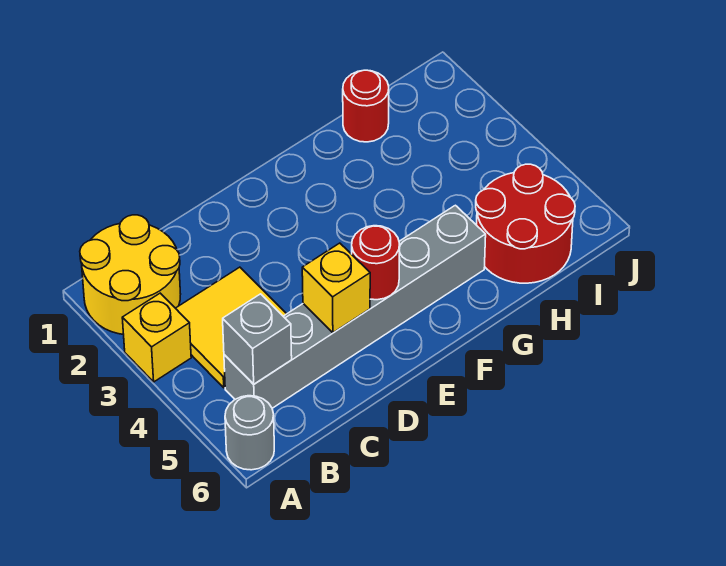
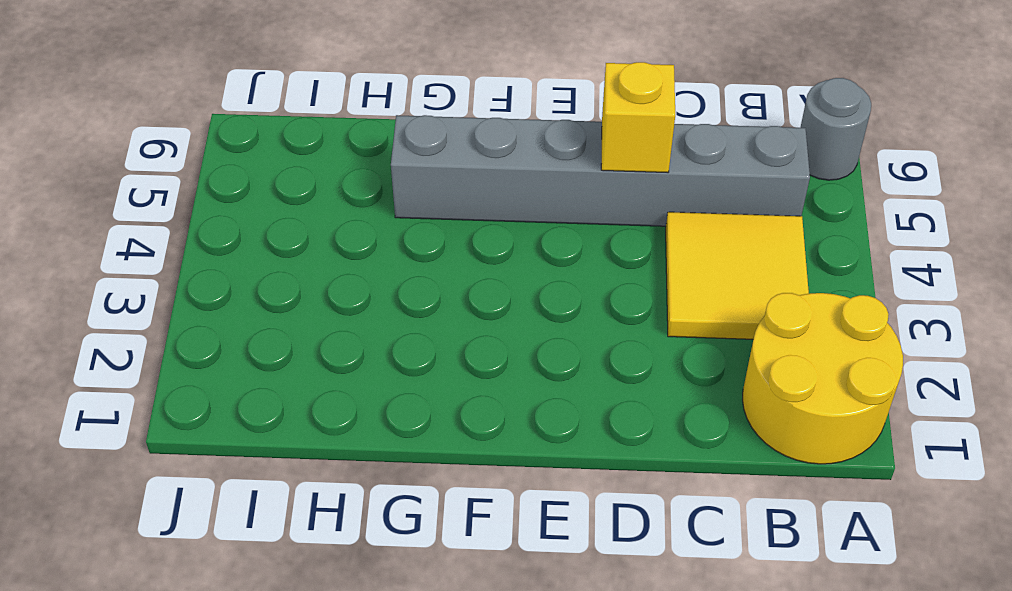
none -> yellow 1x1 brick [122,293,191,382]
none -> red 1x1 round brick [343,70,389,142]

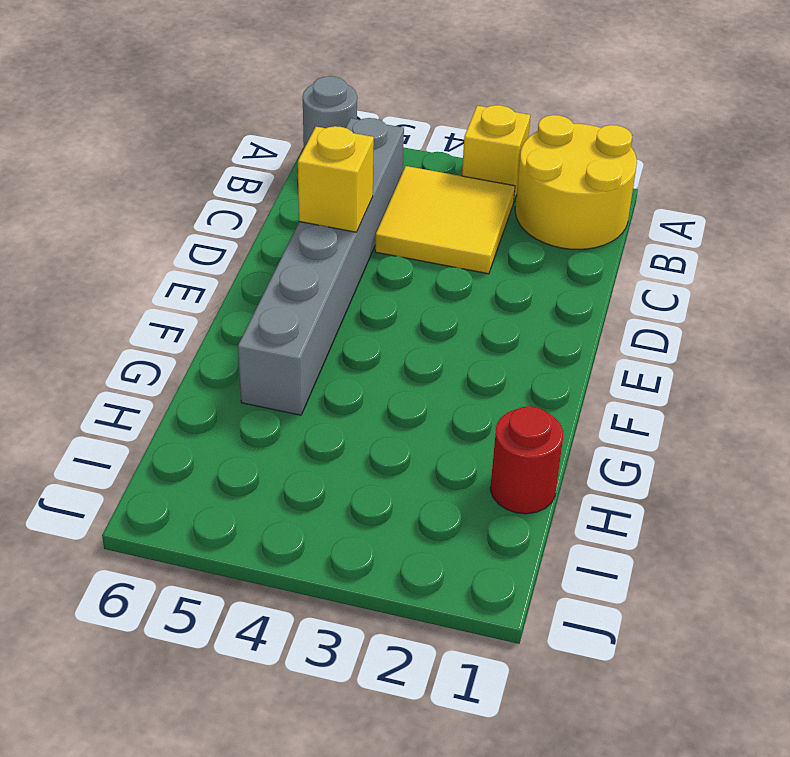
none -> red 2x2 round brick [476,164,575,283]
none -> grey 1x1 brick [223,294,292,384]

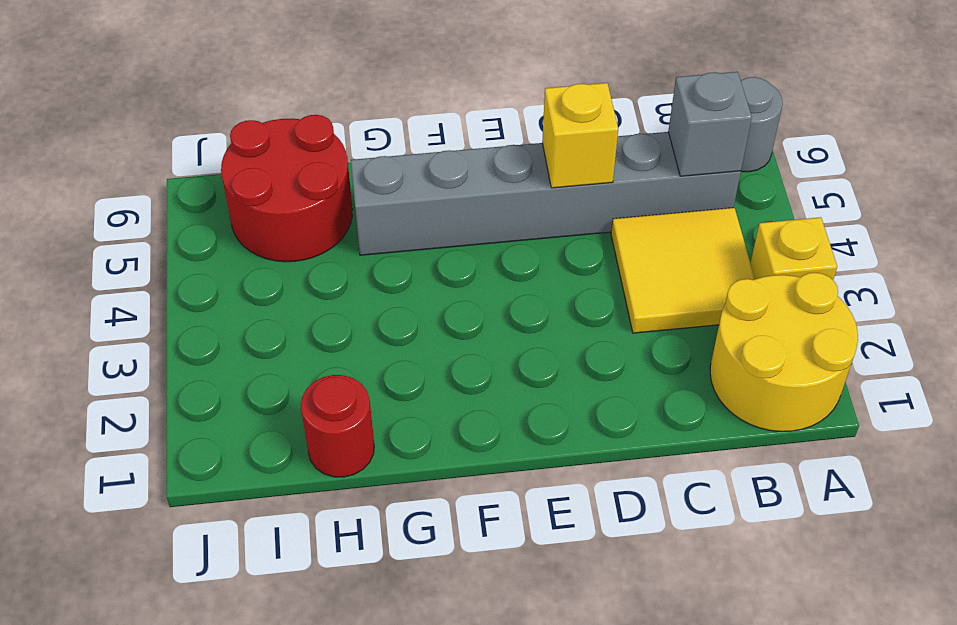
none -> red 1x1 round brick [352,226,400,300]

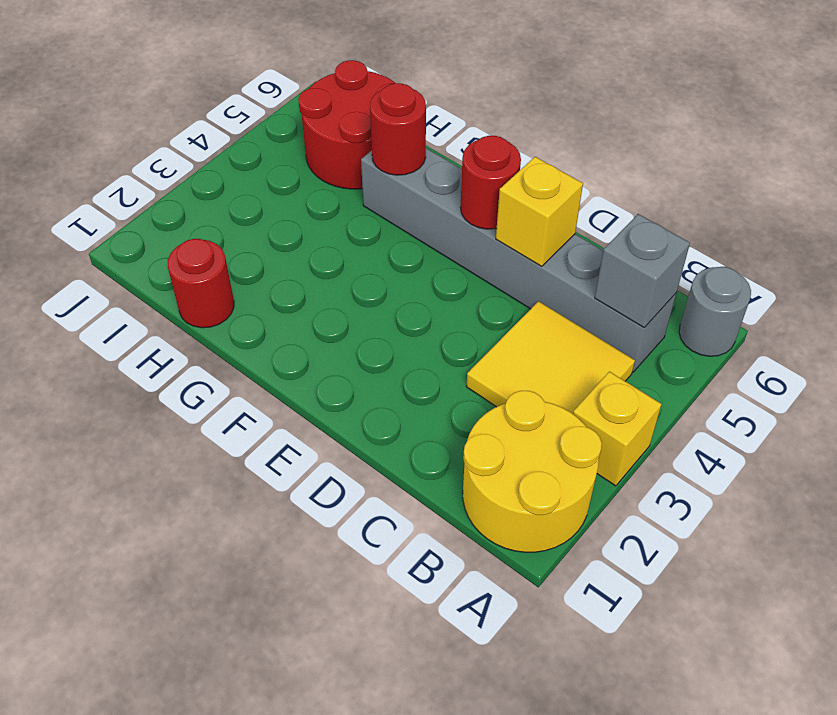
red 1x1 round brick [370,83,426,175] -> none

